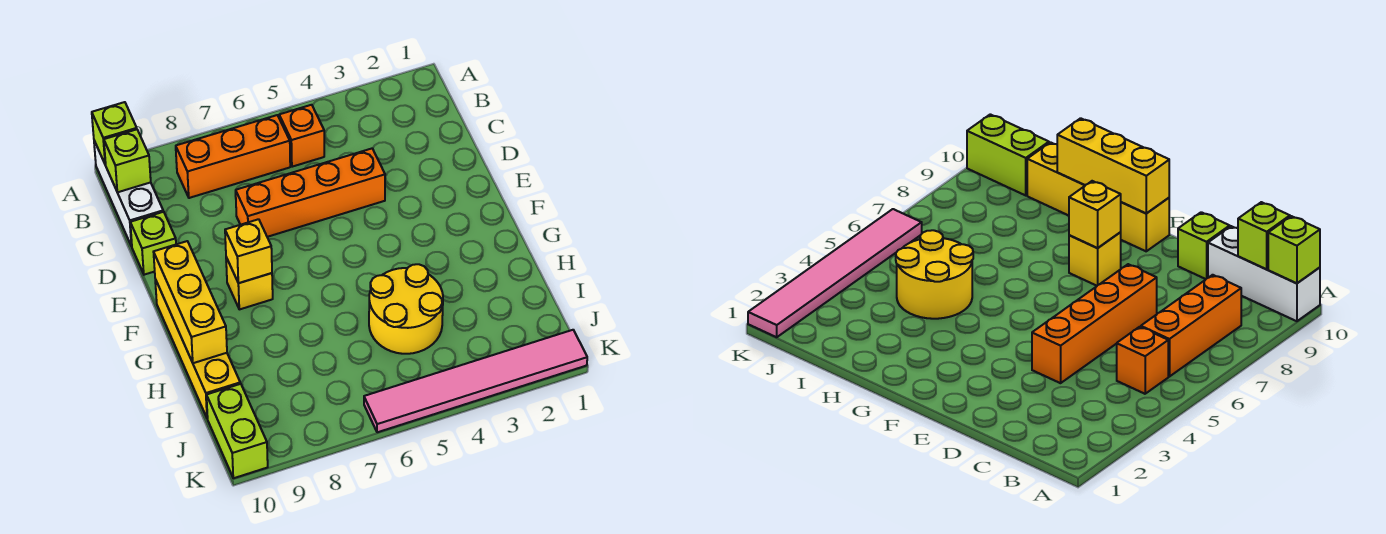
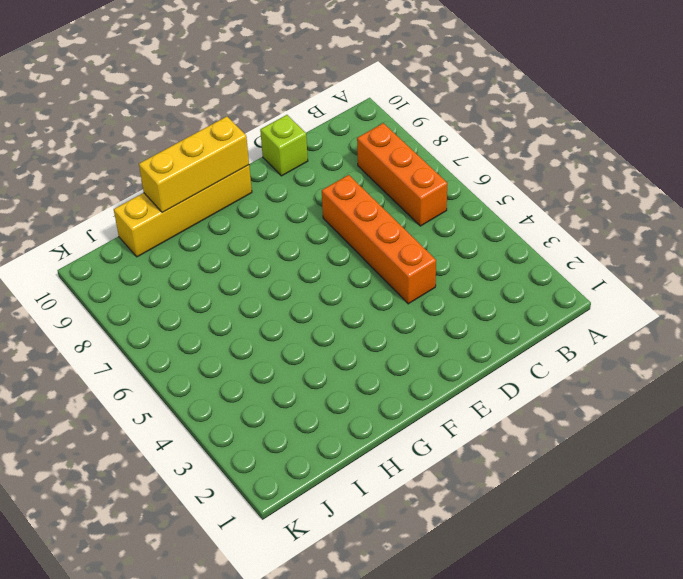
none -> white 1x3 brick [94,141,163,246]
none -> orange 1x1 brick [279,105,324,167]
none -> yellow 1x1 brick [226,257,273,309]

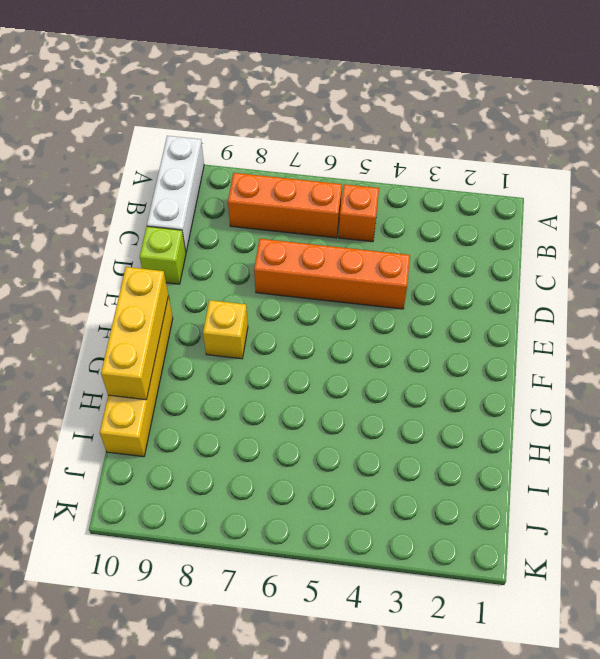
none -> yellow 2x2 round brick [369,264,443,354]
none -> lime 1x2 brick [207,384,268,478]
none -> pink 1x6 tile [364,330,587,432]

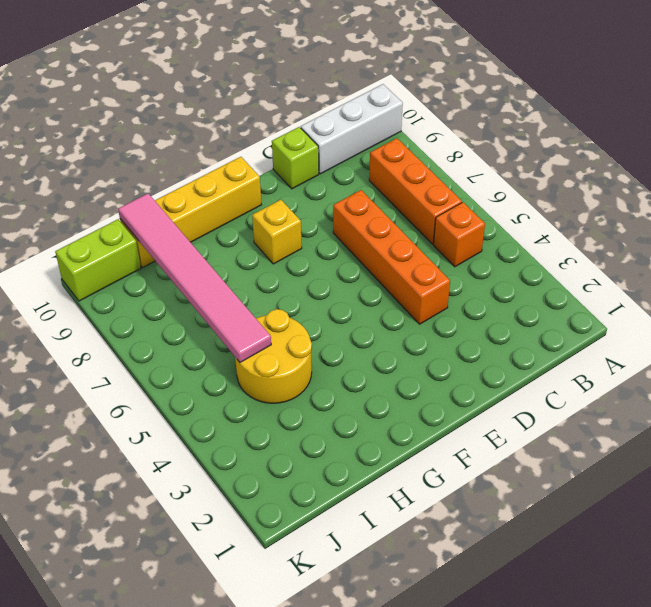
pink 1x6 tile [118,194,271,362] -> pink 1x6 tile moved to [364,330,587,432]
none -> lime 1x1 brick [92,102,137,165]
none -> lime 1x1 brick [104,129,151,192]
none -> yellow 1x1 brick [225,219,272,283]

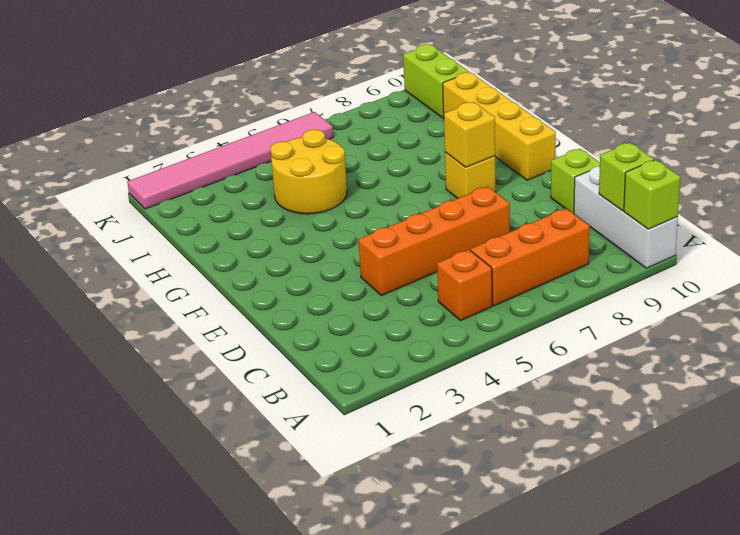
none -> yellow 1x3 brick [154,241,227,363]

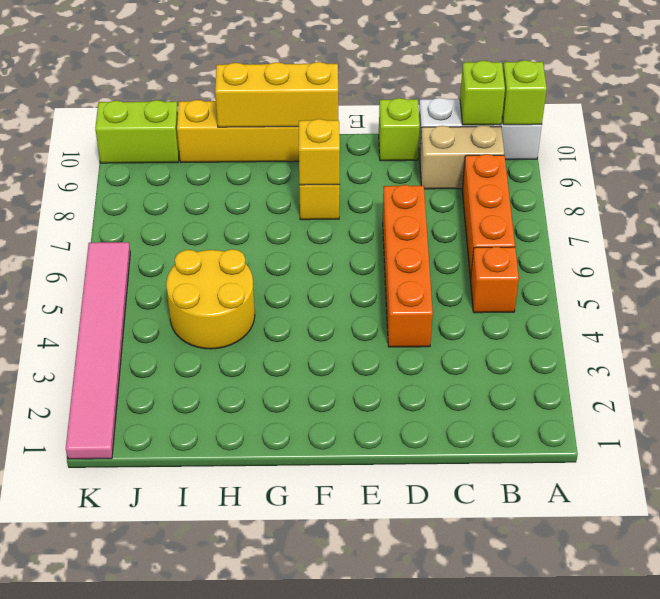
tan 1x2 brick [420,125,504,189] -> none

